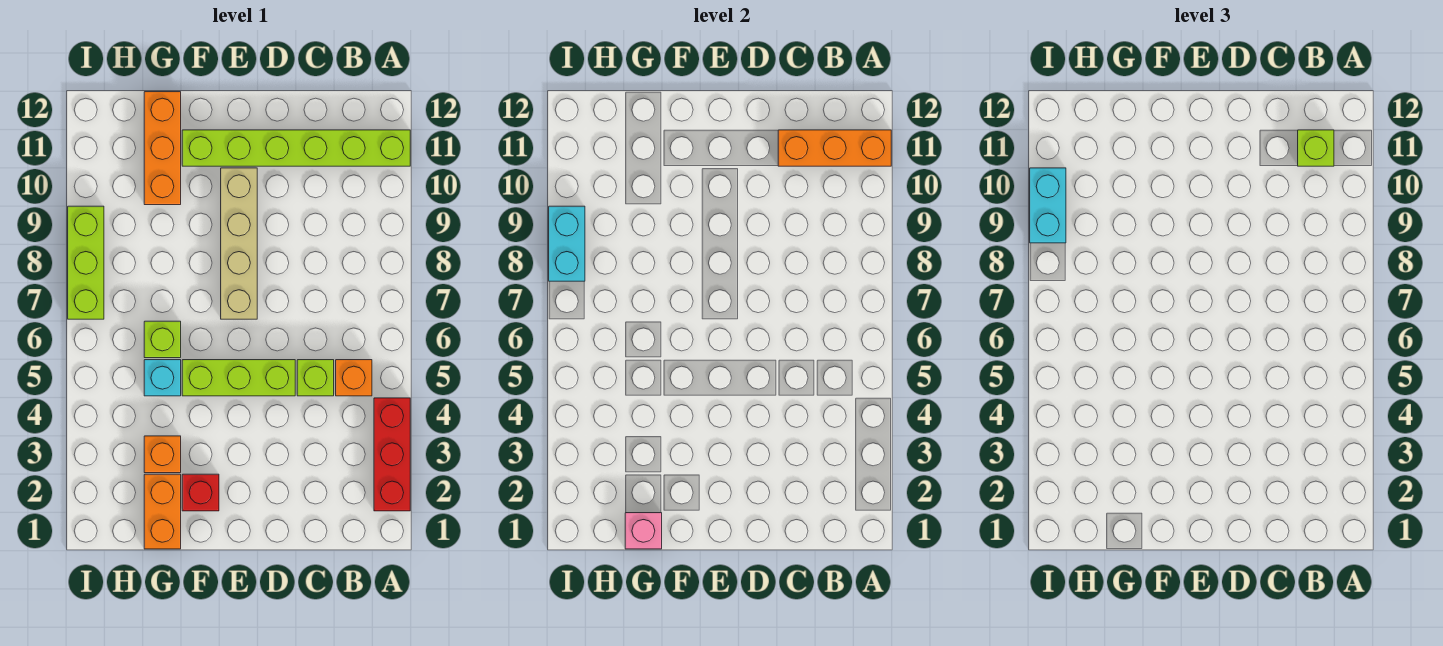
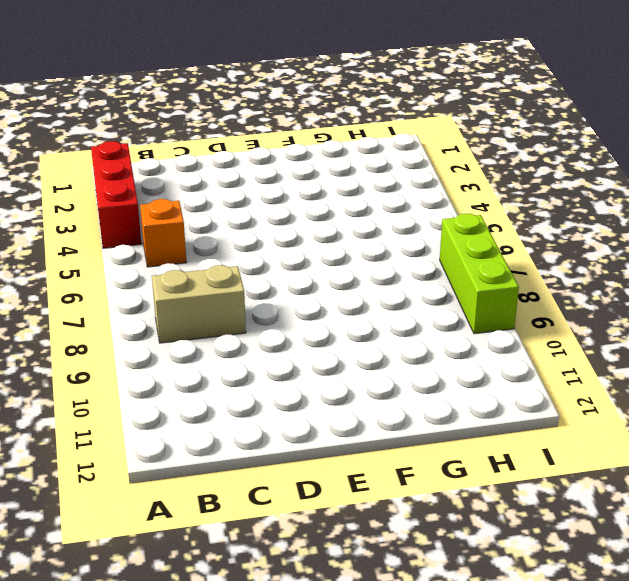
tan 1x2 brick [152,265,246,343] -> none
none -> lime 1x6 brick [182,130,410,166]
none -> lime 1x1 brick [297,360,334,396]
none -> lime 1x3 brick [182,360,295,396]

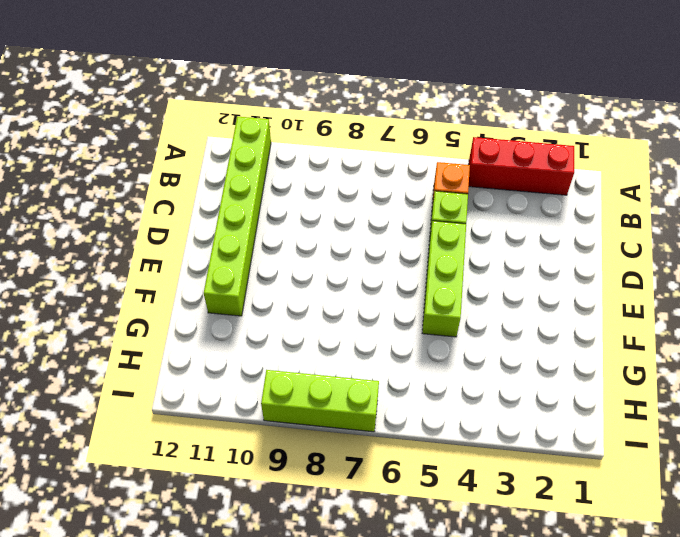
none -> tan 1x4 brick [221,168,257,319]
none -> red 1x1 brick [182,474,219,511]
none -> orange 1x2 brick [144,474,181,549]

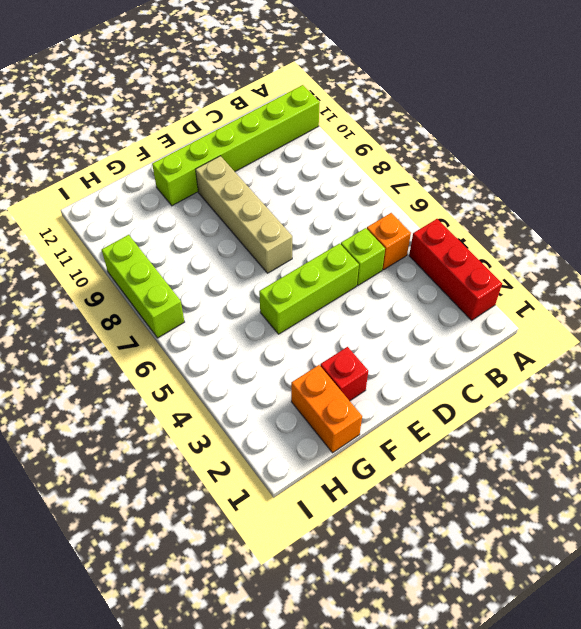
none -> orange 1x1 brick [144,436,181,473]
none -> cyan 1x1 brick [144,360,181,396]
none -> lime 1x1 brick [144,321,181,358]

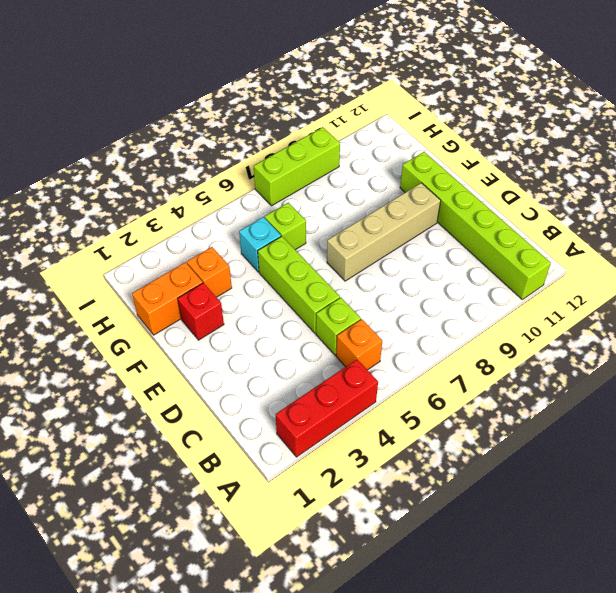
none -> orange 1x3 brick [144,92,181,205]
none -> orange 1x3 brick [778,130,891,166]
none -> pink 1x1 brick [625,513,662,549]

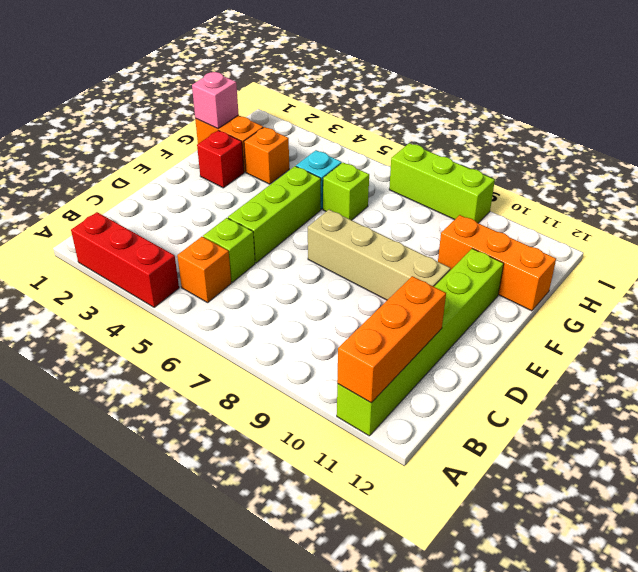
none -> cyan 1x2 brick [549,206,585,281]
none -> lime 1x1 brick [1298,130,1334,166]
none -> cyan 1x2 brick [1030,168,1066,243]

